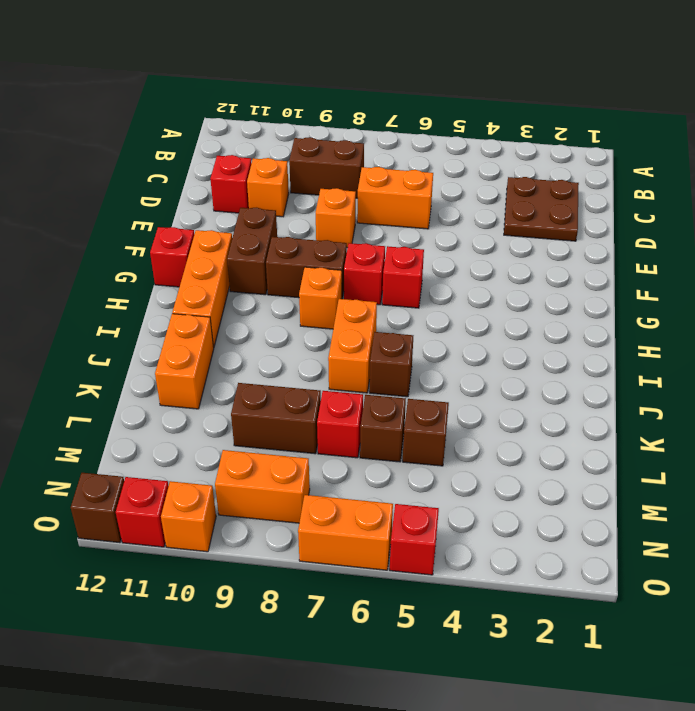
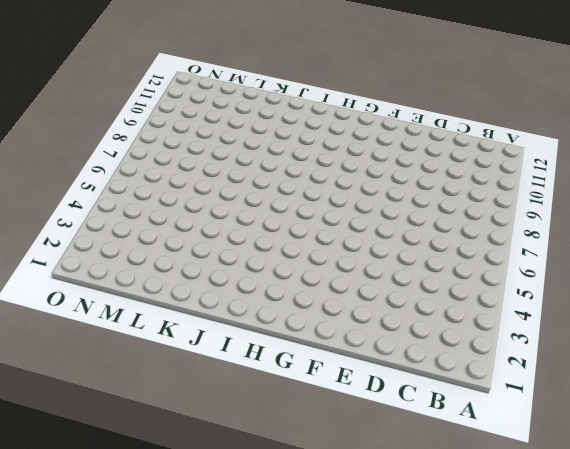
none -> brown 2x2 plate [504,177,579,241]
none -> brown 1x2 brick [289,137,364,198]
none -> orange 1x2 brick [357,167,433,229]

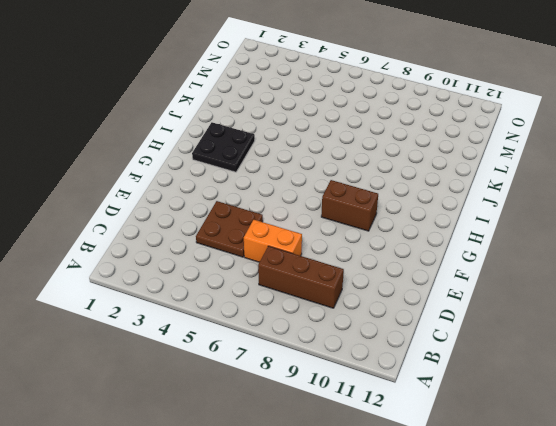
brown 1x3 brick [258,246,344,308] -> brown 1x2 brick [289,137,364,198]
brown 2x2 plate [196,201,263,257] -> brown 2x2 plate moved to [504,177,579,241]
black 2x2 plate [192,122,255,172] -> none
none -> orange 1x1 brick [247,158,289,217]
none -> red 1x1 brick [210,155,252,213]
none -> orange 1x1 brick [316,188,356,248]

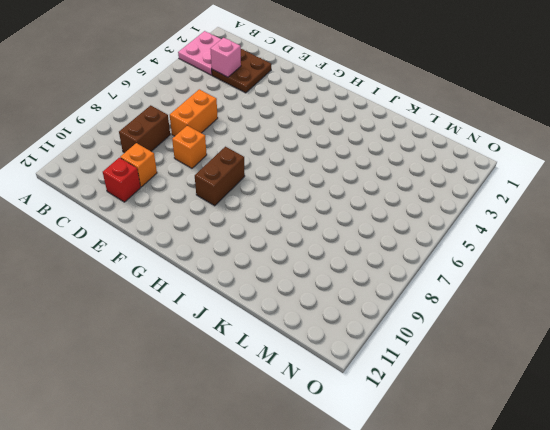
pink 2x2 plate [178,31,221,75] -> none
pink 1x1 brick [211,38,241,77] -> none
none -> brown 1x2 brick [227,208,277,295]
none -> red 1x1 brick [382,246,424,308]
none -> red 1x1 brick [344,243,385,305]

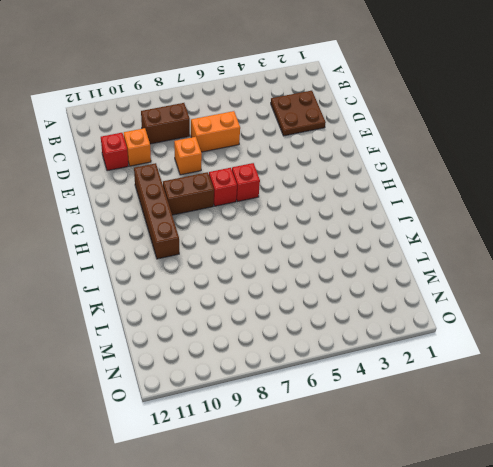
brown 1x4 brick [134,163,179,259] -> brown 1x2 brick [227,208,277,295]
none -> orange 1x3 brick [172,230,232,348]
none -> red 1x1 brick [150,227,194,287]
none -> orange 1x1 brick [299,267,342,329]

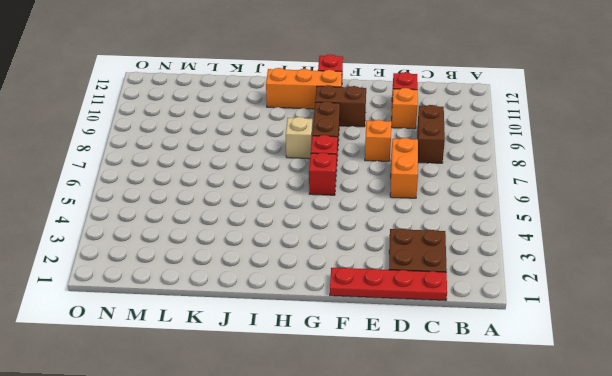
red 1x4 plate [330,268,447,301] -> none
tan 1x1 brick [286,117,312,159] -> orange 1x1 brick [299,267,342,329]
none -> orange 1x2 brick [328,299,377,393]
none -> brown 1x1 brick [370,332,413,397]
none -> orange 1x2 brick [155,314,214,409]

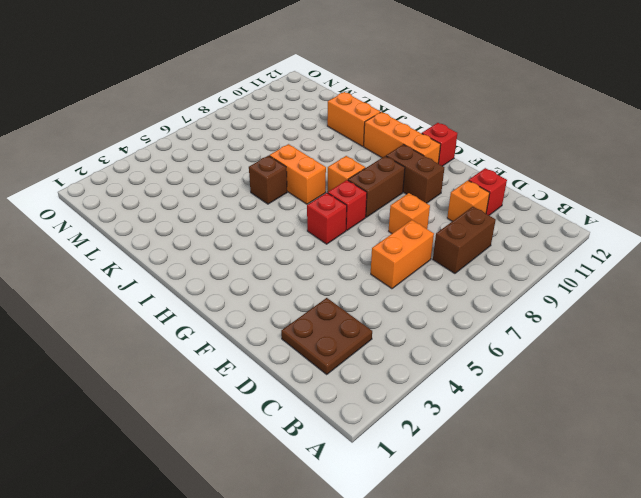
none -> brown 1x1 brick [403,399,449,466]
none -> brown 1x1 brick [360,395,406,462]
none -> red 1x1 brick [317,391,363,458]

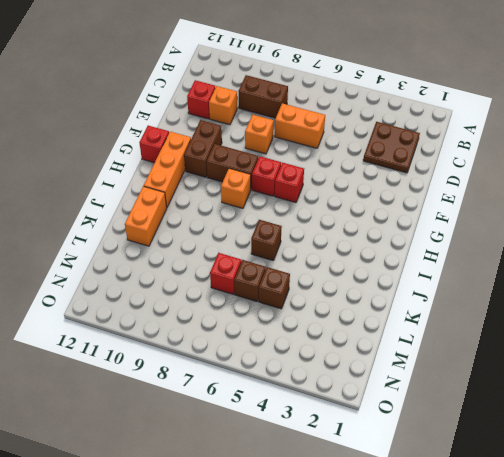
none -> orange 1x2 brick [328,299,377,393]
none -> brown 1x2 brick [231,383,321,454]
none -> orange 1x2 brick [215,450,310,523]

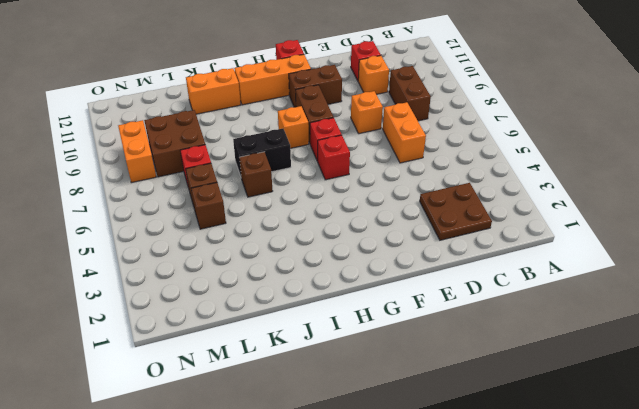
black 1x2 brick [233,129,291,176] -> orange 1x2 brick [328,299,377,393]
brown 2x2 brick [144,110,205,177] -> brown 1x2 brick [231,383,321,454]
none -> red 1x1 brick [390,504,439,575]
none -> orange 1x2 brick [298,495,393,570]
none -> orange 1x1 brick [161,481,216,552]

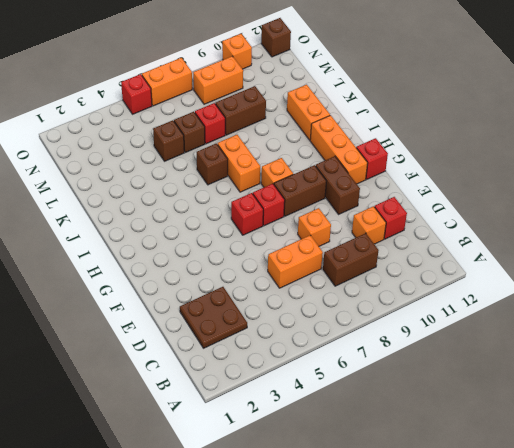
none -> red 1x1 brick [116,477,169,547]

